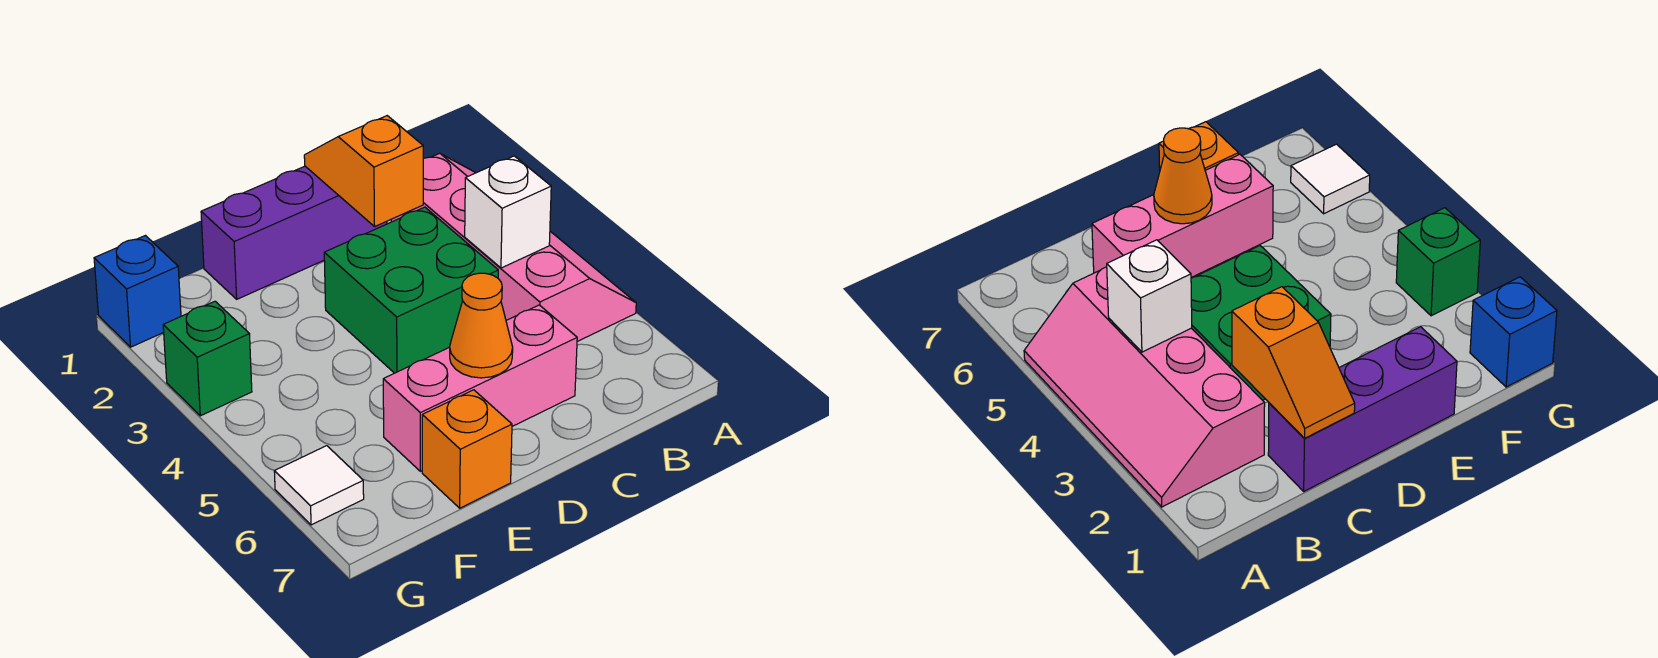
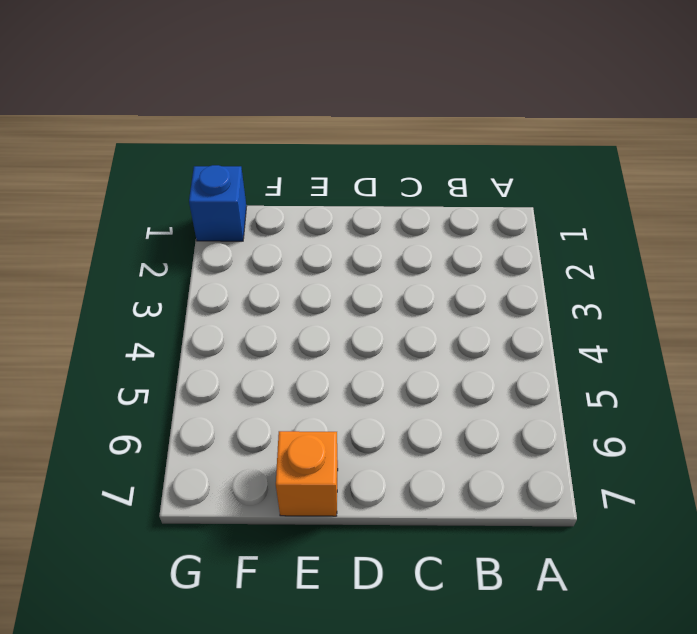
none -> pink 2x4 slope [391,153,636,341]
none -> purple 1x3 brick [201,166,387,299]

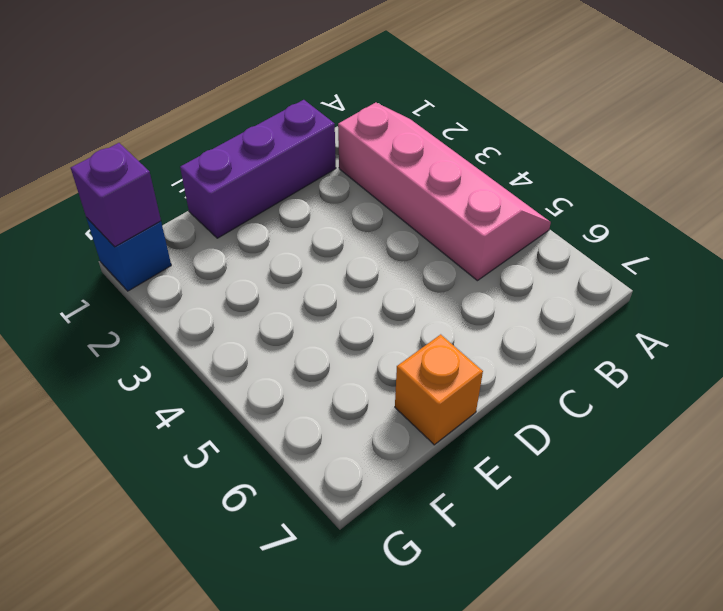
purple 1x1 brick [71,143,161,247] -> none
none -> green 2x2 brick [324,207,498,373]
none -> pink 1x3 brick [383,305,577,471]

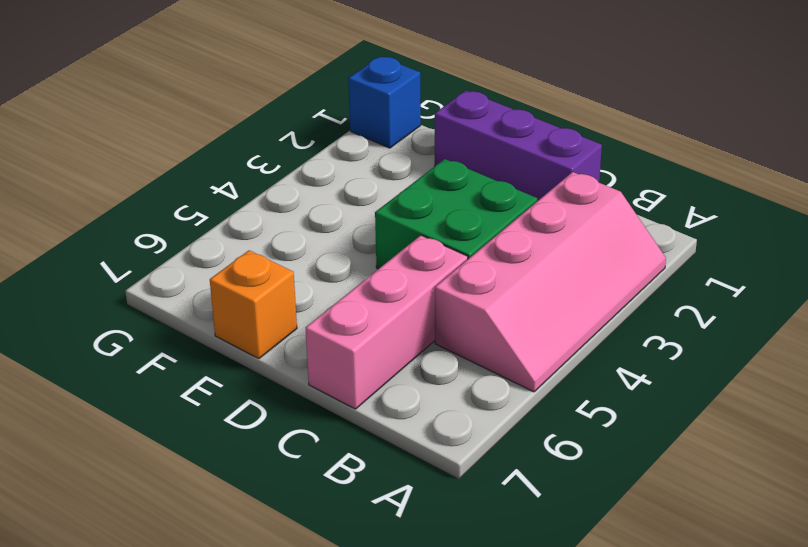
pink 1x3 brick [306,235,468,409] -> pink 1x3 brick turned to [383,305,577,471]
none -> green 1x1 brick [163,301,252,416]
none -> white 1x1 tile [274,446,364,525]

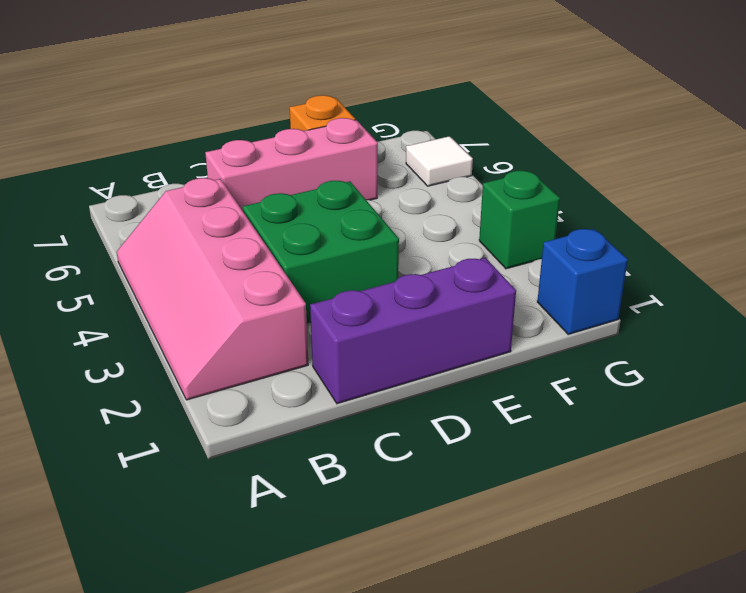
none -> white 1x1 brick [465,156,551,268]
none -> orange 1x2 slope [304,116,423,226]

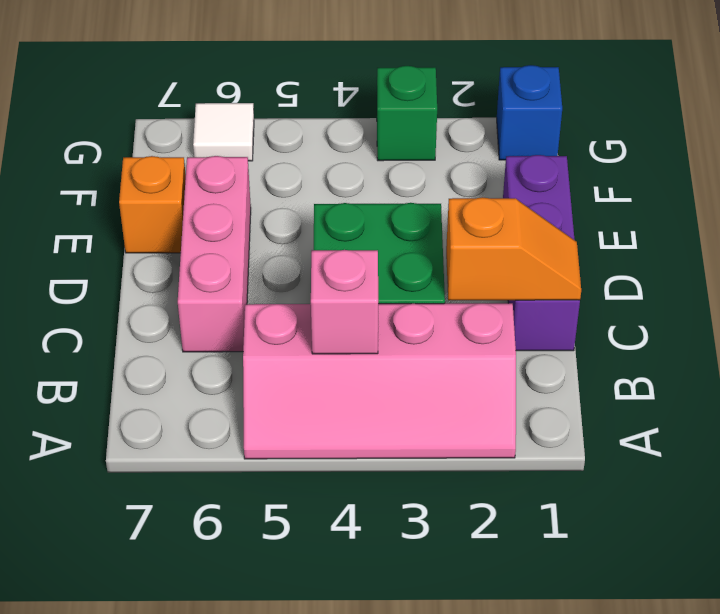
pink 1x1 brick [311,250,378,354] -> white 1x1 brick [465,156,551,268]
none -> orange 1x1 cone [450,273,513,378]

